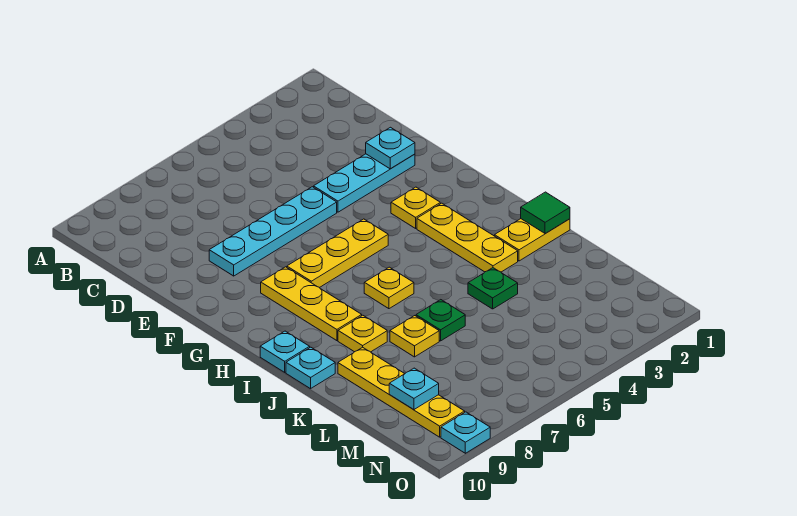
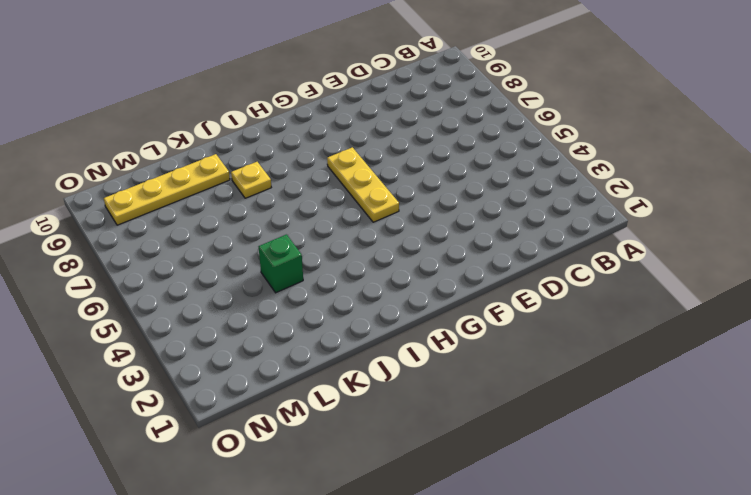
green 1x1 brick [259,234,303,293] -> green 1x1 plate [468,268,518,309]
none -> cyan 1x3 plate [314,154,415,212]
none -> cyan 1x4 plate [209,187,337,276]
none -> yellow 1x1 plate [391,187,440,228]

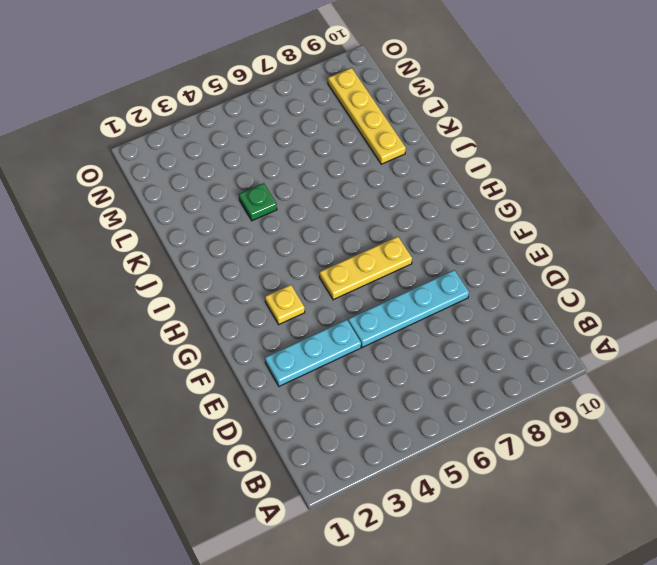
none -> yellow 1x3 plate [261,267,362,341]
none -> yellow 1x3 plate [417,203,518,272]
none -> yellow 1x1 plate [364,267,414,309]

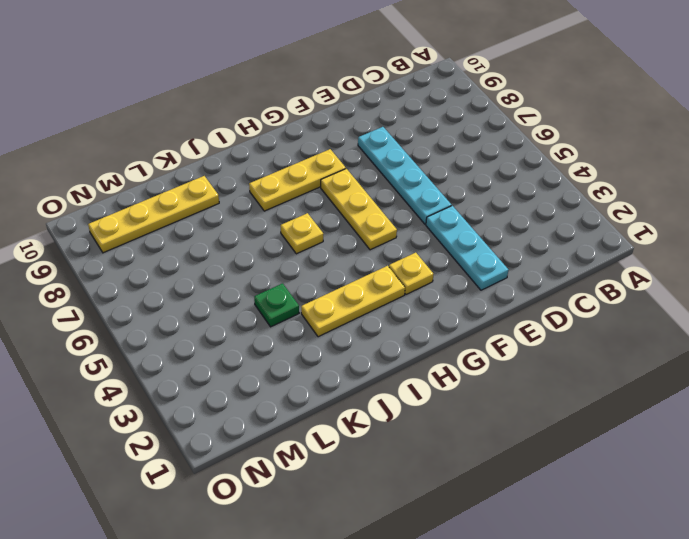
none -> cyan 1x1 plate [260,331,310,372]
none -> yellow 1x2 plate [495,219,570,261]
none -> yellow 1x1 plate [338,315,387,352]

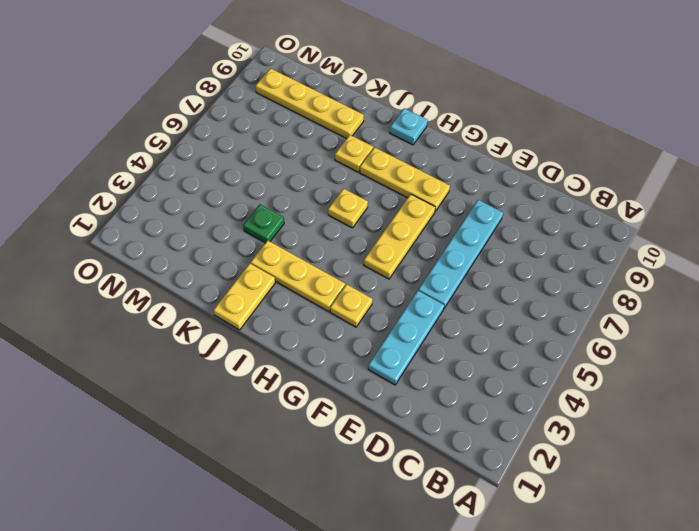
none -> cyan 1x1 plate [286,347,335,389]
none -> green 1x1 plate [416,300,465,341]
none -> yellow 1x1 plate [390,316,439,357]

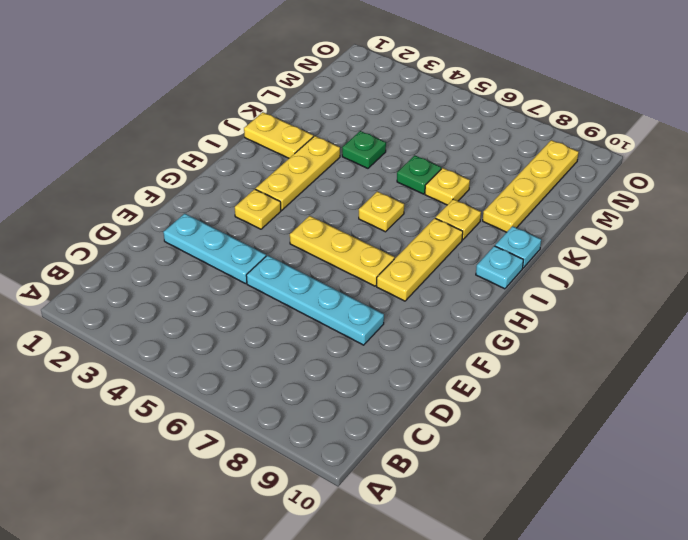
none -> cyan 1x1 plate [441,412,490,453]
none -> cyan 1x1 plate [366,127,415,169]
none -> green 1x1 tile [521,192,570,234]

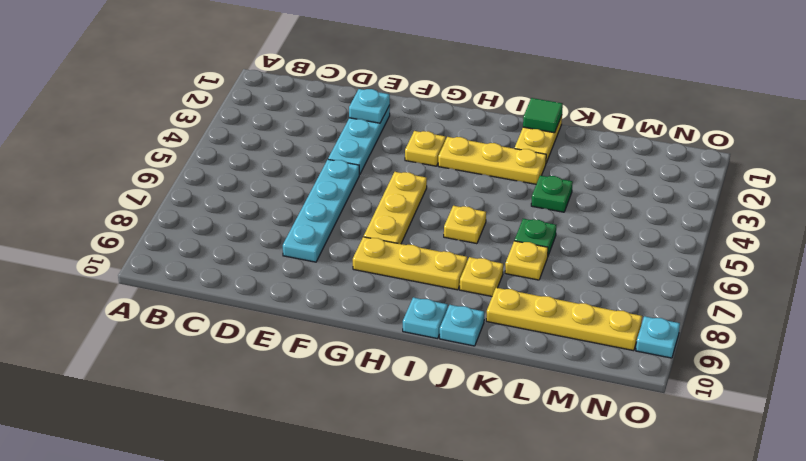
none -> cyan 1x1 plate [389,368,439,409]

